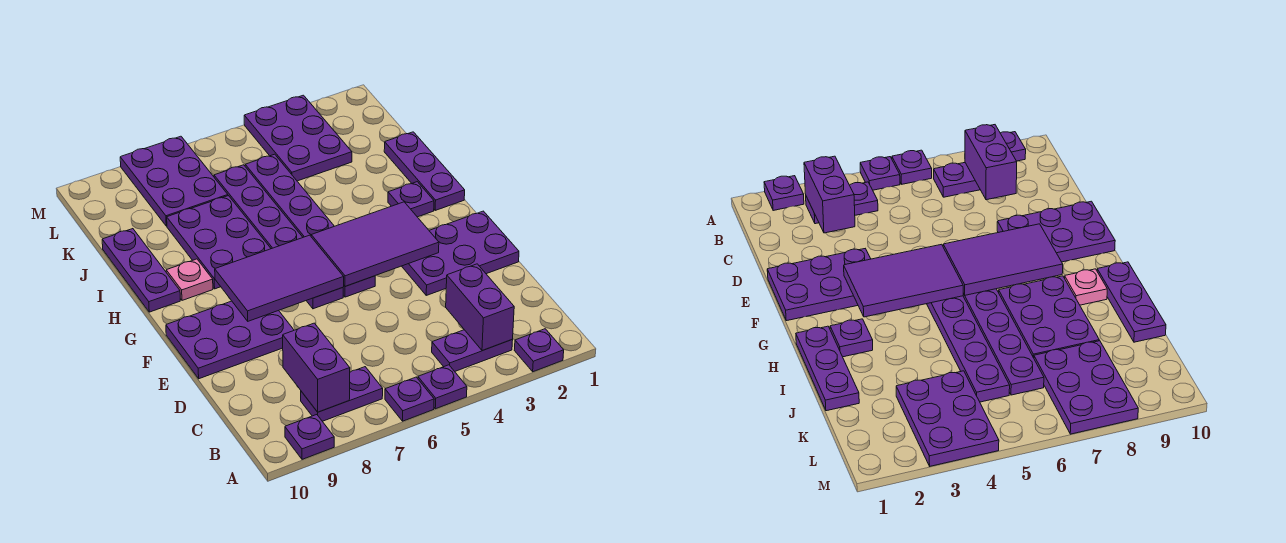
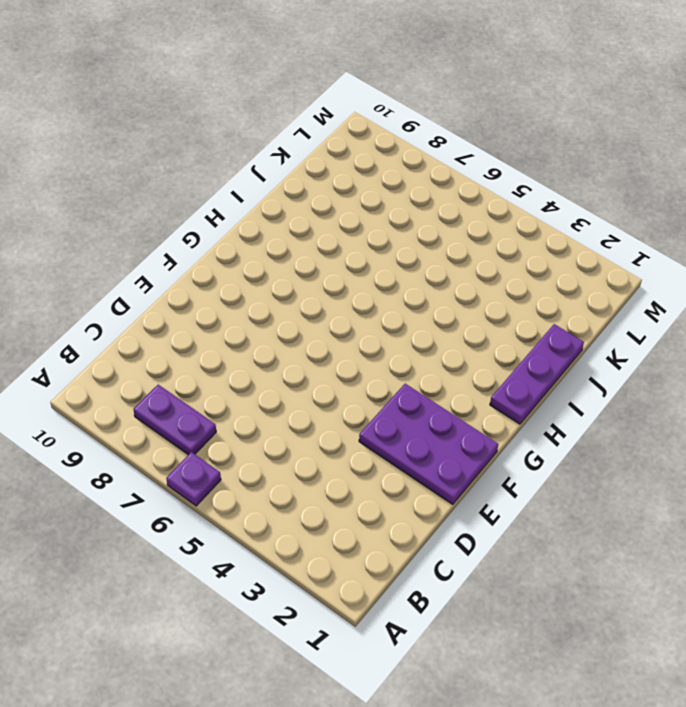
none -> purple 1x1 plate [514,329,564,372]
none -> purple 1x1 plate [418,365,467,409]
none -> purple 1x1 plate [285,415,334,459]

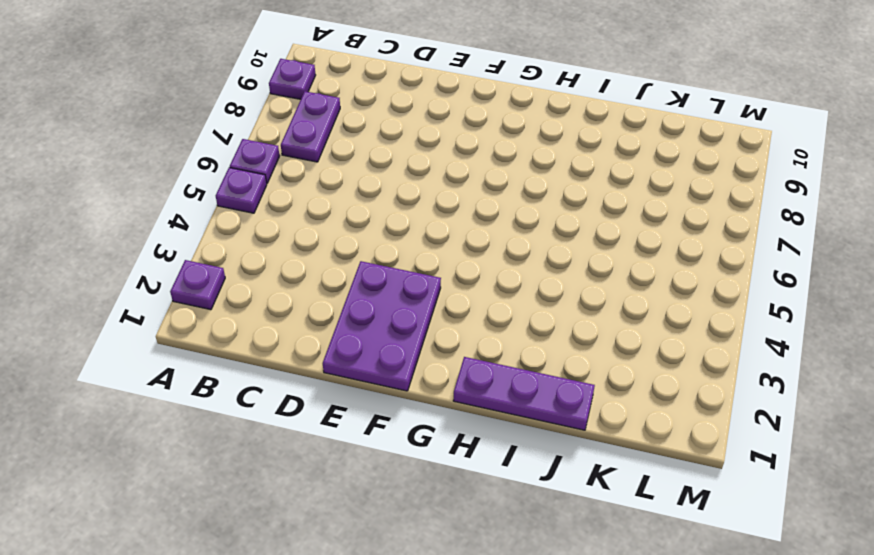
none -> purple 1x2 plate [432,330,513,371]
none -> purple 2x3 plate [166,301,294,379]
none -> purple 1x6 plate [245,154,375,297]

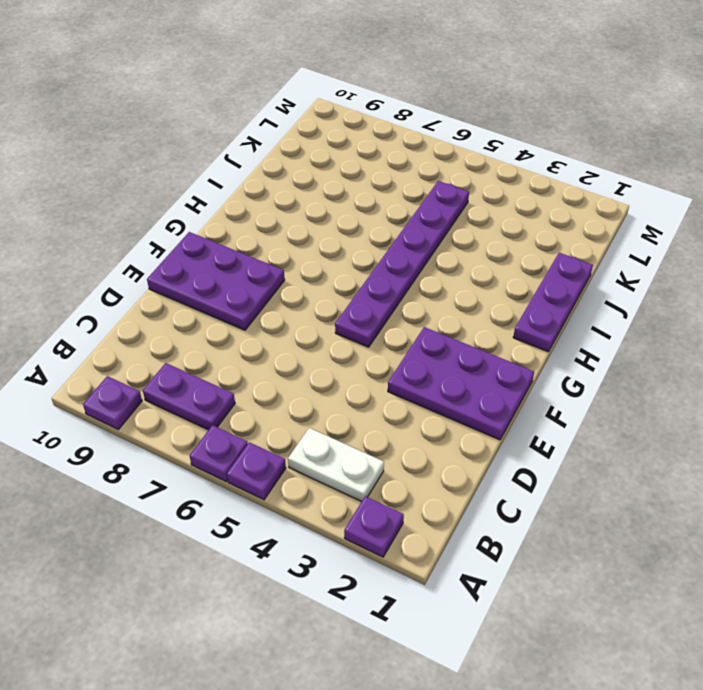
white 1x2 plate [288,428,384,502] -> purple 1x2 plate [432,330,513,371]
none -> purple 1x6 plate [214,165,343,309]
none -> purple 1x1 plate [388,182,434,217]
none -> purple 2x3 plate [167,196,271,289]

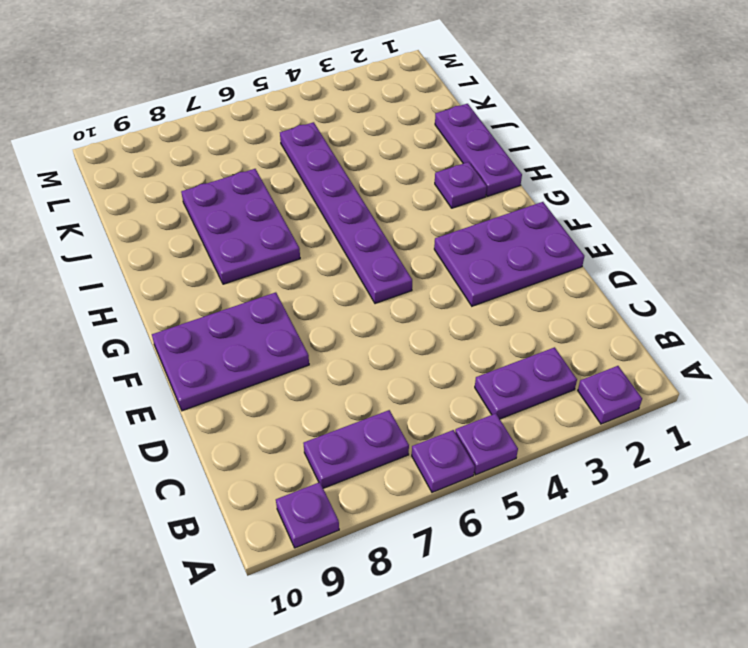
none -> purple 1x6 plate [214,165,343,309]
none -> pink 1x1 plate [166,259,213,300]
none -> purple 1x3 plate [102,229,180,312]

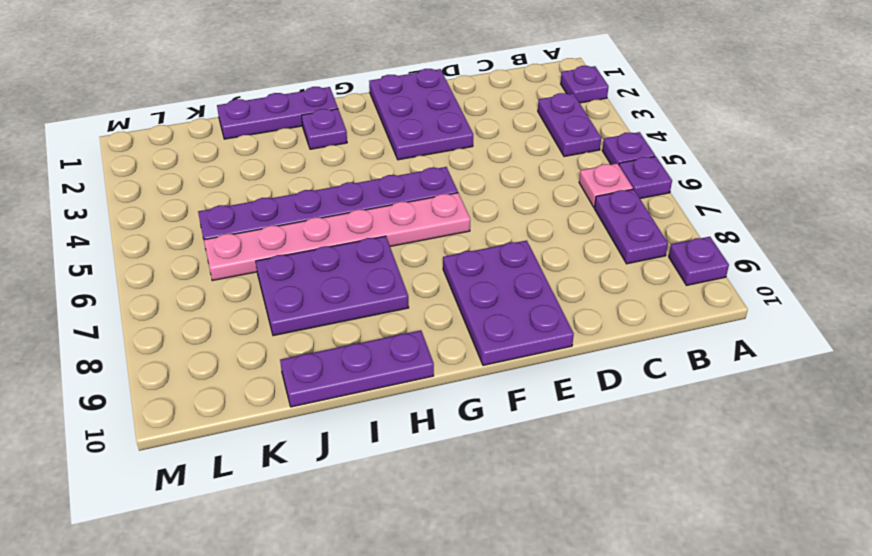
pink 1x1 plate [579,163,633,207] -> pink 1x1 plate moved to [166,259,213,300]
pink 1x6 plate [204,193,470,281] -> purple 1x6 plate [214,165,343,309]
none -> purple 2x3 plate [244,95,352,181]
none -> purple 2x3 plate [120,136,228,226]
none -> purple 1x2 brick [446,264,514,351]

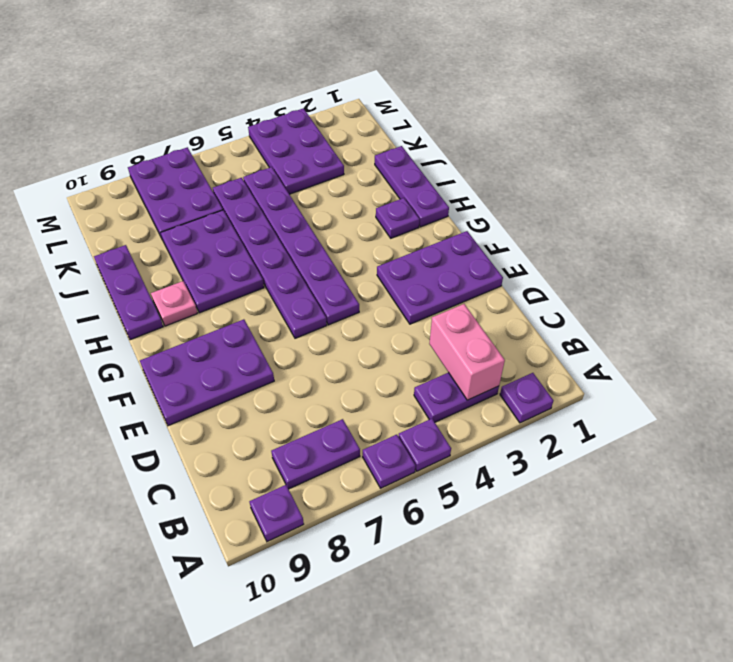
pink 1x2 brick [429,304,505,400] -> purple 1x2 brick [446,264,514,351]
none -> purple 1x2 brick [283,323,350,412]
none -> purple 2x3 tile [311,202,439,286]
none -> purple 2x3 tile [215,235,344,321]

